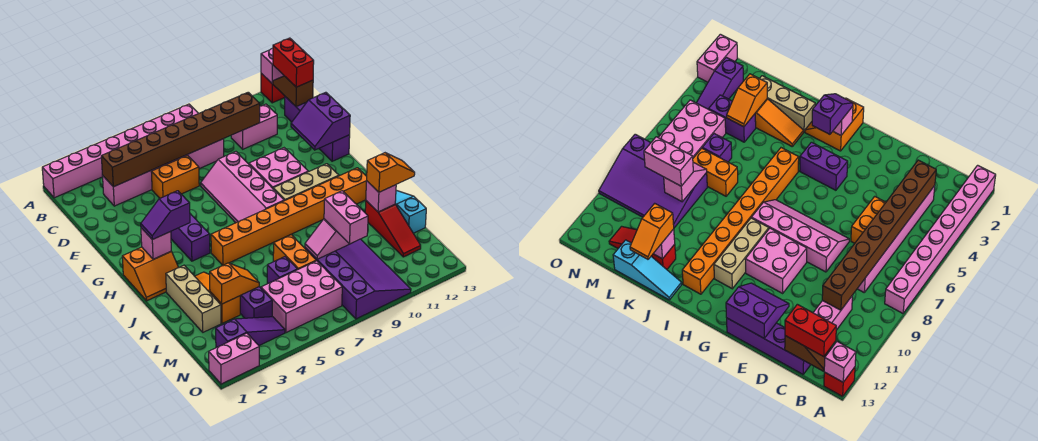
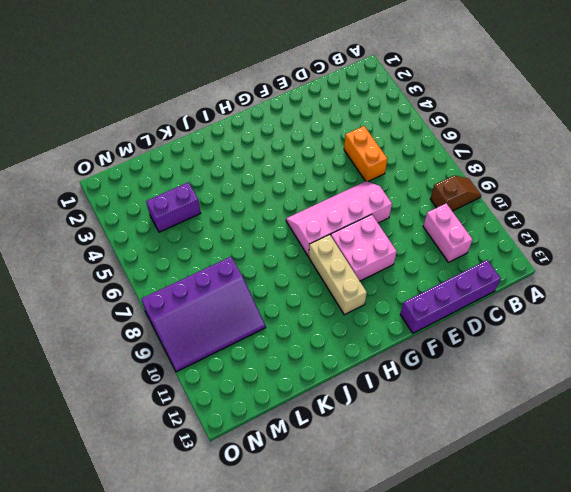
brown 1x2 slope [430,175,481,211] -> brown 1x2 slope moved to [273,76,313,107]
none -> pink 1x8 brick [42,104,199,198]
none -> red 1x1 brick [261,73,285,103]
none -> pink 1x6 brick [103,139,224,206]
none -> purple 1x2 brick [171,214,210,261]

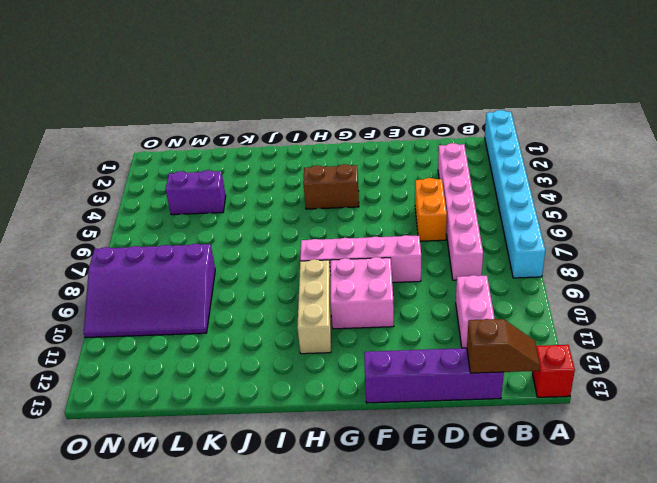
cyan 1x8 brick [485,110,545,278] -> pink 1x8 brick [42,104,199,198]
brown 1x2 brick [303,164,359,209] -> purple 1x2 brick [171,214,210,261]
none -> orange 2x2 slope [122,247,179,301]
none -> orange 1x8 brick [211,168,367,265]
none -> tan 1x3 brick [166,265,221,332]
none -> orange 1x3 slope [195,272,240,323]

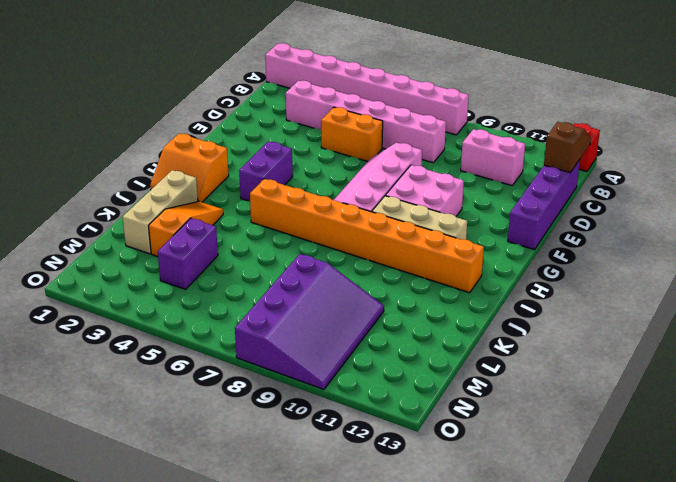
none -> cyan 1x3 slope [395,190,426,233]
none -> orange 1x2 brick [273,235,316,270]
none -> red 1x3 slope [365,201,421,257]
none -> purple 1x1 brick [267,257,297,284]

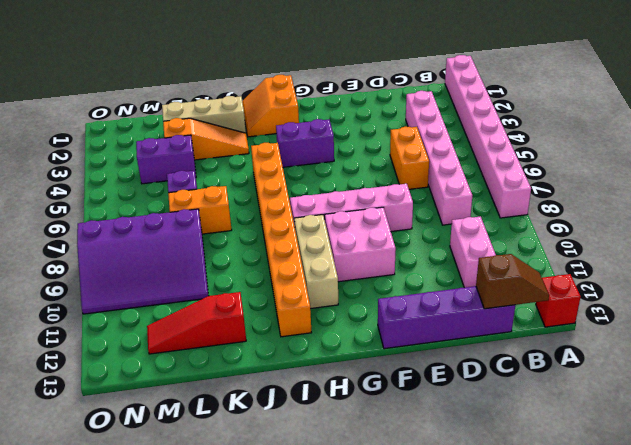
none -> cyan 1x3 slope [395,190,426,233]
none -> pink 2x3 brick [261,261,342,333]
none -> purple 1x3 slope [216,317,285,348]
none -> pink 1x2 brick [209,333,259,384]

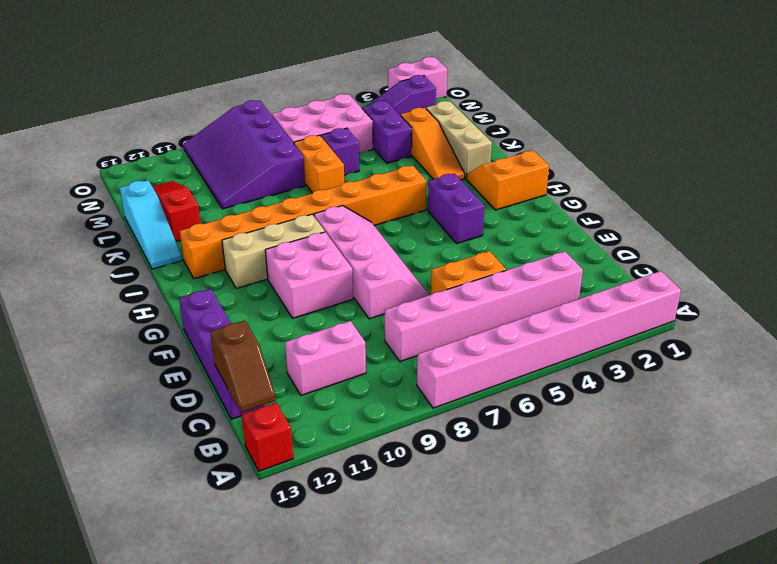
none -> pink 1x1 brick [261,48,284,84]
none -> brown 1x8 brick [101,92,260,187]
none -> purple 2x2 slope [291,92,350,150]
none -> pink 1x1 brick [141,228,171,259]

